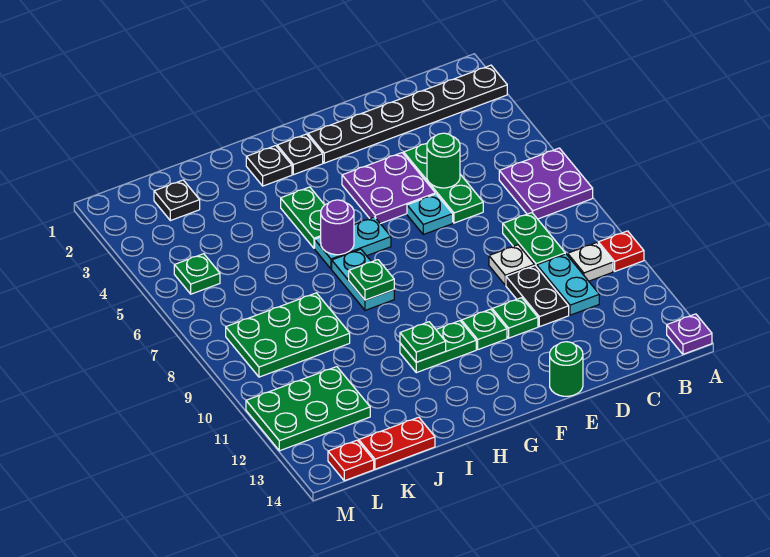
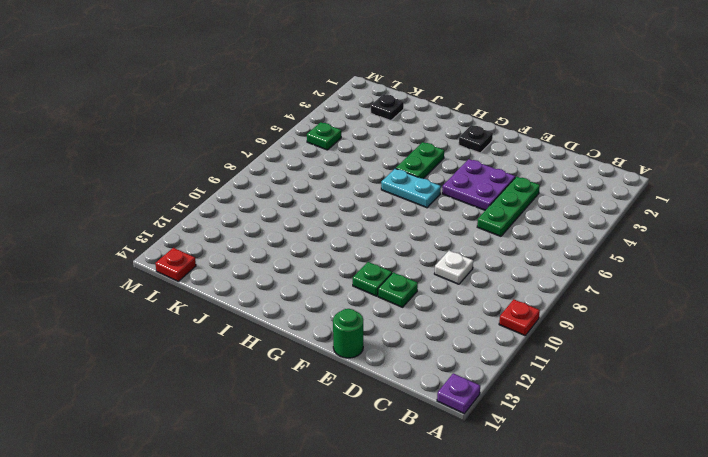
none -> black 1x6 plate [308,65,507,163]
none -> purple 2x2 plate [499,148,593,219]
none -> white 1x1 plate [568,243,613,281]
none -> green 1x2 plate [503,213,565,267]

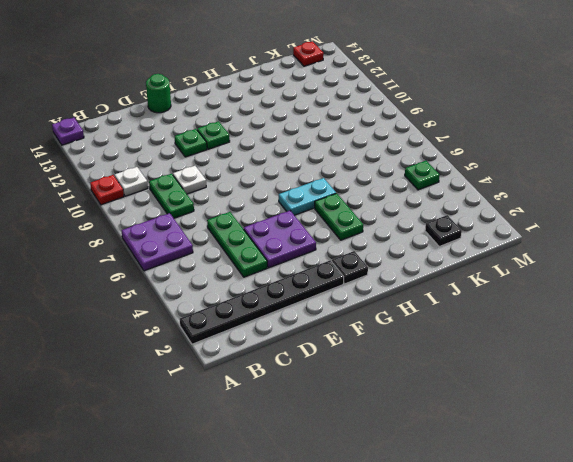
none -> cyan 1x2 plate [537,254,599,315]
none -> black 1x2 plate [506,266,569,327]
none -> cyan 1x1 plate [407,194,453,234]
none -> green 1x2 plate [400,321,476,373]

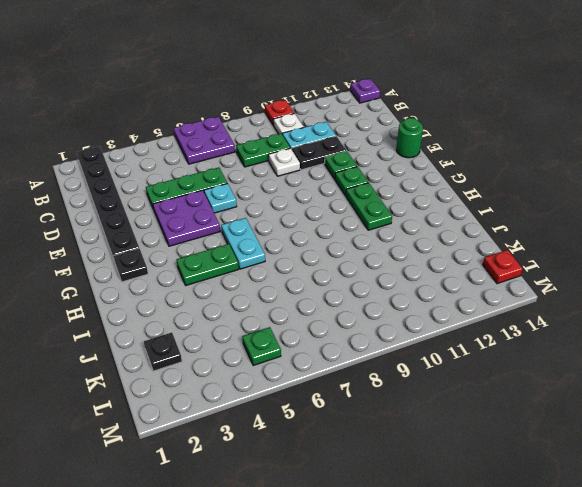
none -> black 1x1 plate [246,146,292,186]
none -> cyan 1x2 plate [332,249,394,310]
none -> green 2x3 plate [226,293,350,377]
none -> red 1x2 plate [359,417,435,469]

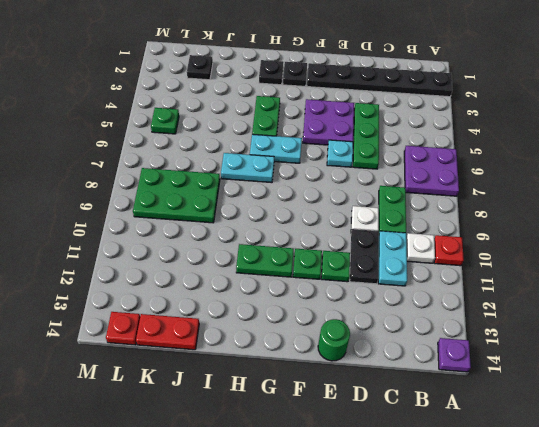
cyan 1x2 plate [221,153,274,183] -> cyan 1x2 plate turned to [332,249,394,310]
none -> green 2x3 plate [246,367,370,451]
none -> green 1x1 round brick [427,133,460,188]
none -> purple 1x1 round brick [321,200,354,255]
none -> green 1x1 plate [349,260,394,300]

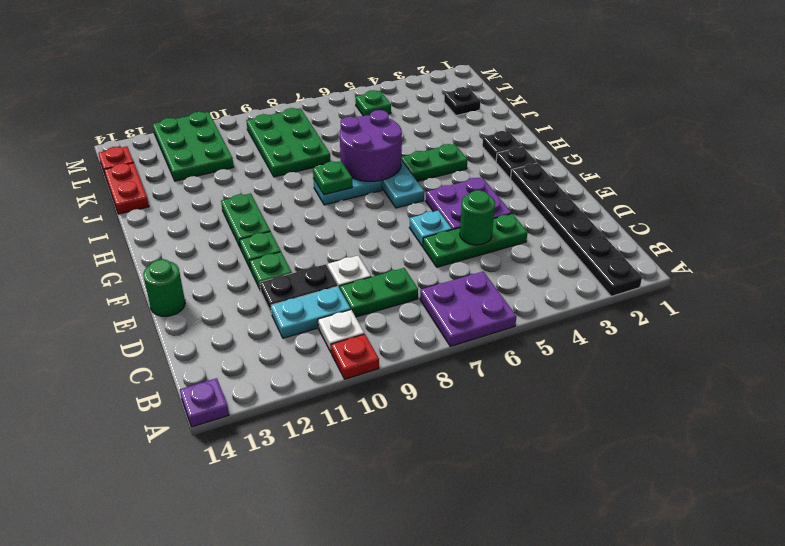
purple 2x2 round brick [340,110,402,181] -> purple 1x1 round brick [321,200,354,255]
none -> green 1x1 plate [400,322,446,362]

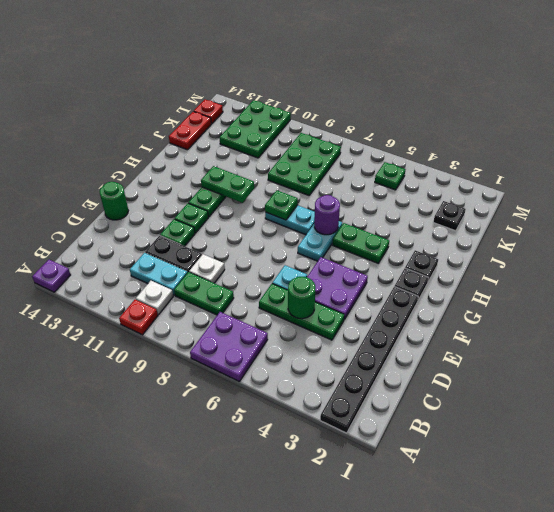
green 1x2 plate [201,166,254,203] -> green 1x1 plate [400,322,446,362]

